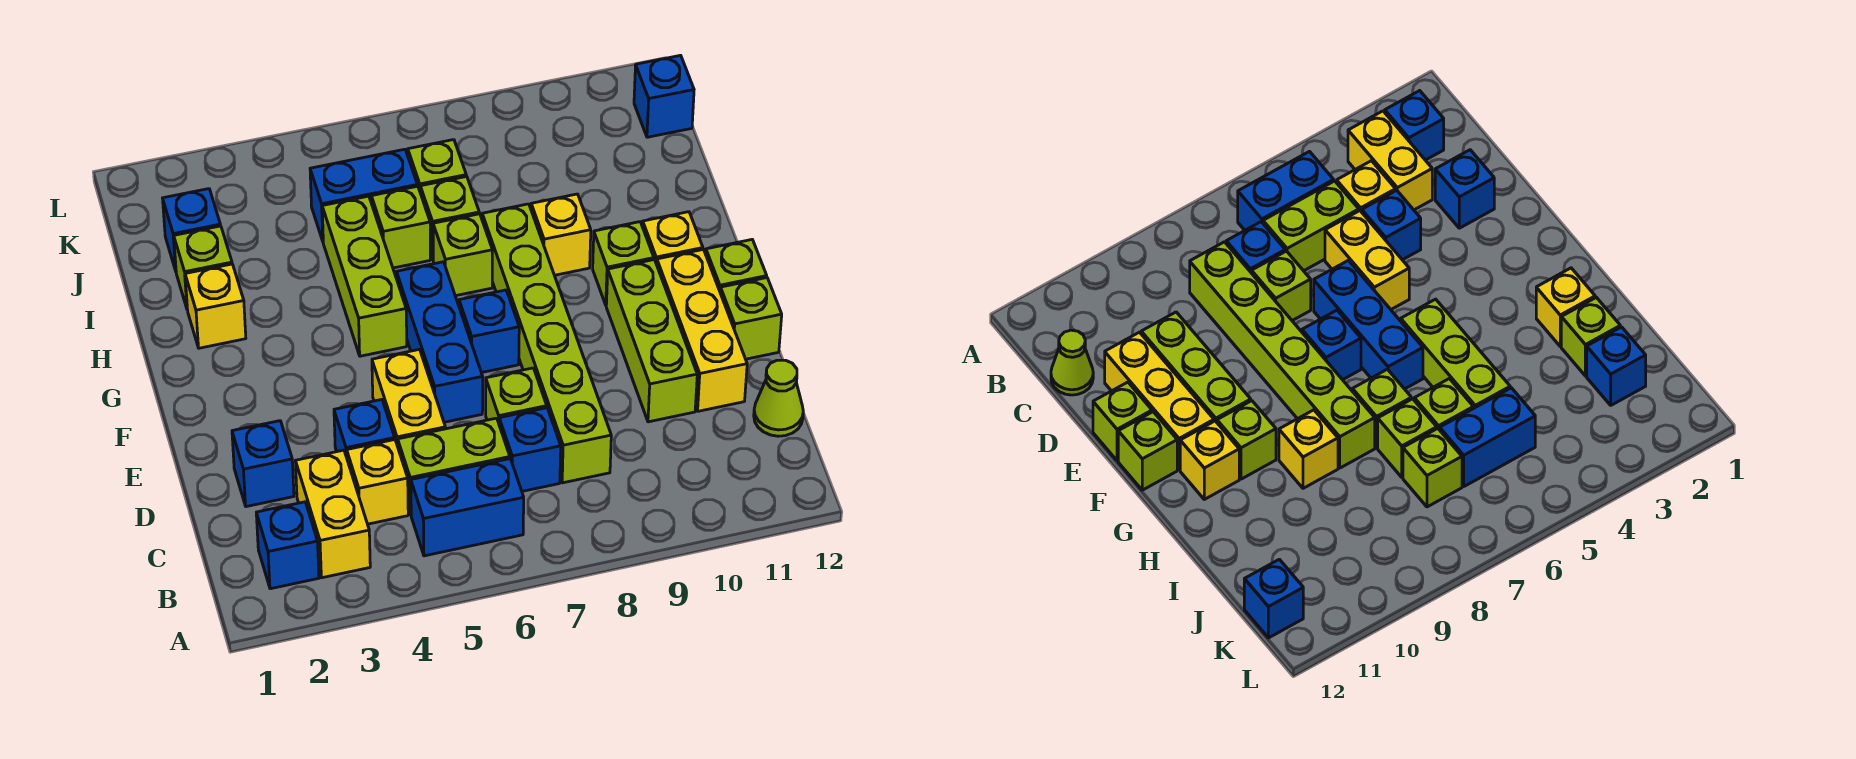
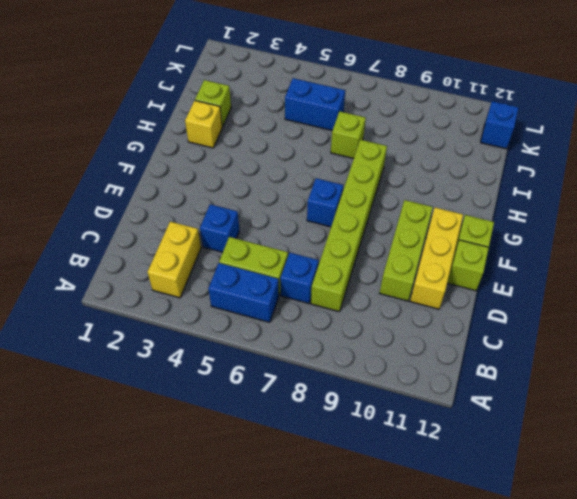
none -> blue 1x1 brick [256,502,319,589]
none -> yellow 1x1 brick [347,440,408,524]
none -> lime 1x1 cone [754,360,803,436]
none -> blue 1x1 brick [232,421,294,507]

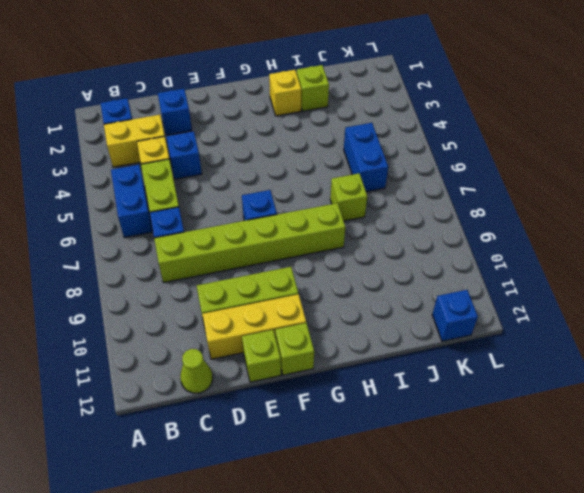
none -> yellow 1x2 brick [372,349,445,446]
none -> lime 1x1 brick [486,368,547,423]
none -> blue 1x3 brick [396,262,483,422]
none -> lime 1x3 brick [322,196,407,356]

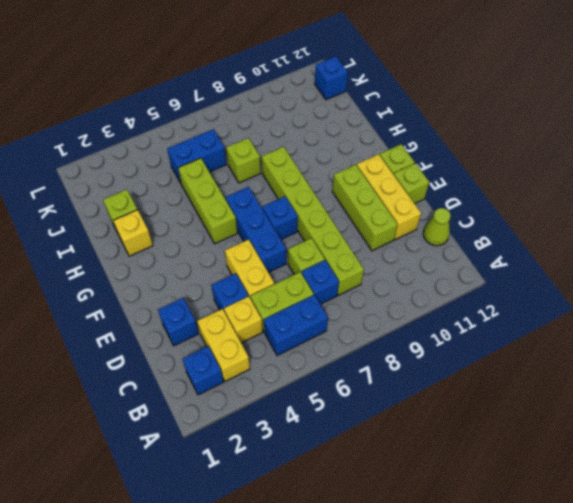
none -> lime 1x1 brick [593,222,654,305]
none -> yellow 1x1 brick [642,212,703,264]
none -> lime 1x1 brick [433,214,492,296]
none -> yellow 1x1 brick [531,194,591,275]

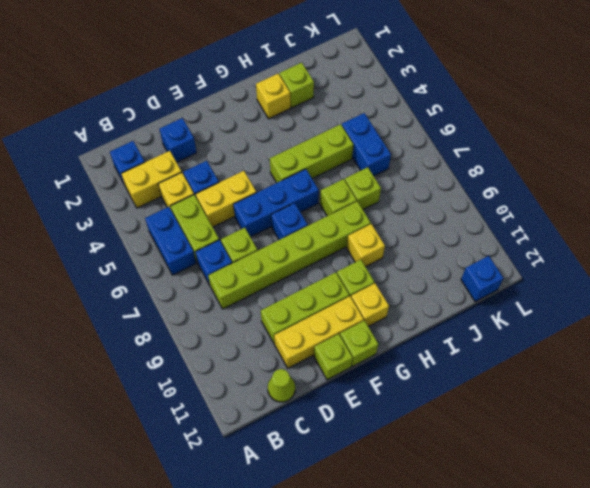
none -> lime 1x1 brick [371,186,430,268]
none -> blue 1x1 brick [163,189,220,271]
none -> lime 1x1 brick [408,140,466,191]

